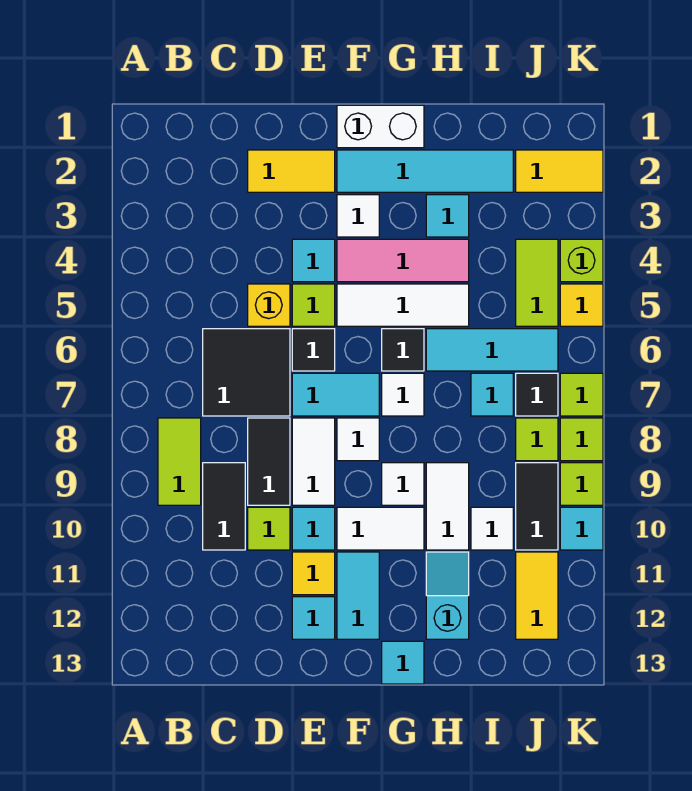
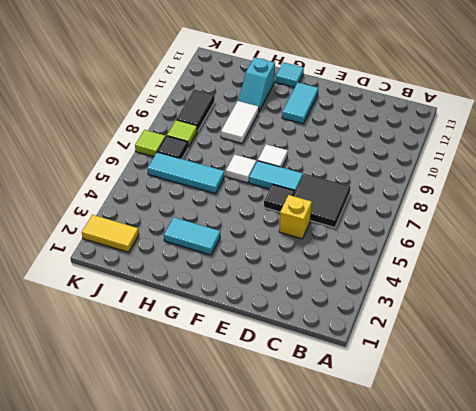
cyan 1x2 tile [164,217,220,255] -> cyan 1x1 tile [426,195,469,237]
none -> lime 1x2 tile [158,418,201,505]
none -> black 1x2 tile [203,463,245,550]
none -> yellow 1x2 tile [248,150,335,192]
none -> black 1x2 tile [248,418,290,505]

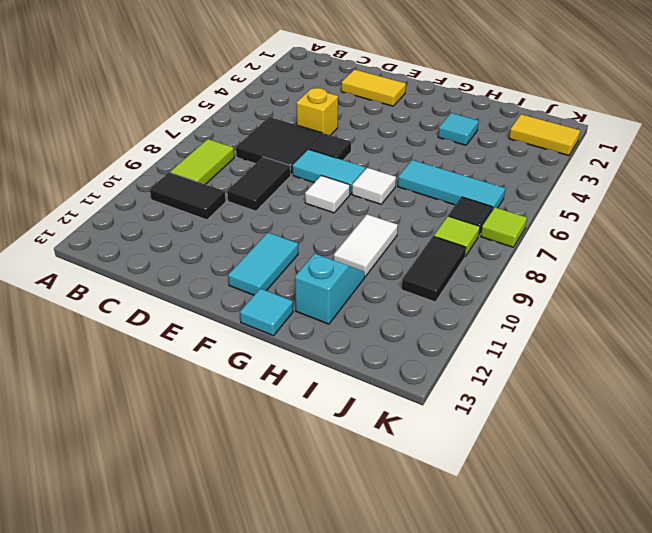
black 1x2 tile [150,172,226,220] -> black 1x2 tile turned to [203,463,245,550]
none -> lime 1x1 tile [248,507,290,550]
none -> cyan 1x1 tile [292,239,335,282]
none -> lime 1x1 tile [292,284,335,326]
none -> white 1x2 tile [292,418,335,505]

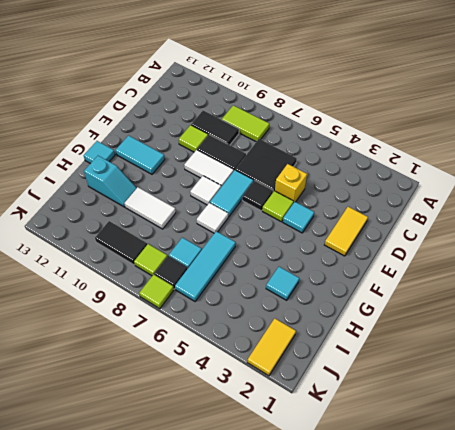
none -> cyan 1x1 tile [292,507,335,550]
none -> yellow 1x1 tile [292,552,335,595]
none -> cyan 1x1 tile [292,597,335,639]
none -> white 1x2 brick [337,105,424,148]

